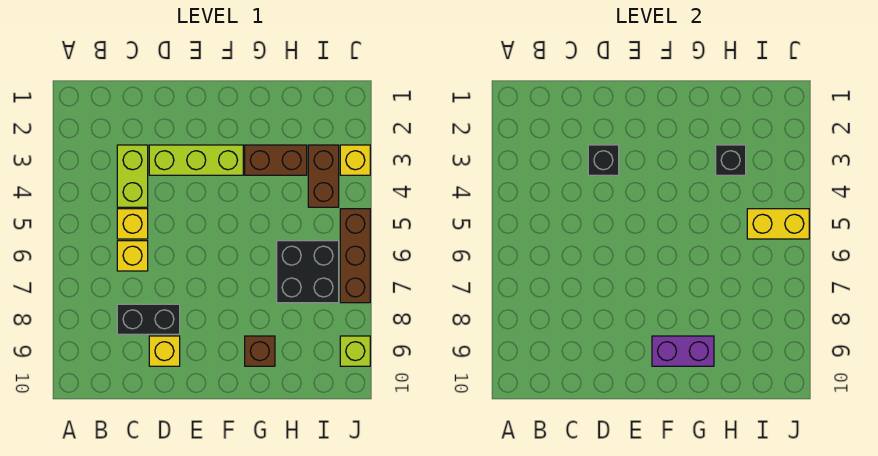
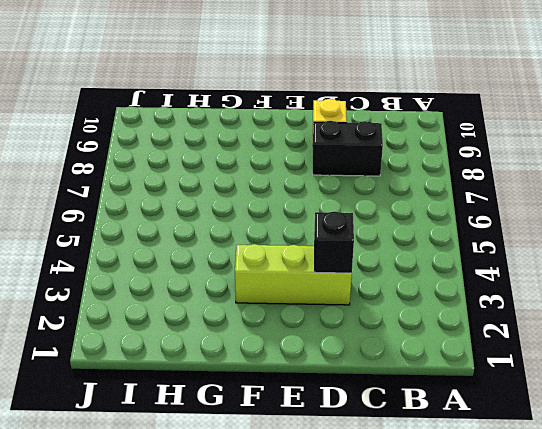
none -> lime 1x2 brick [117,145,148,207]
none -> yellow 1x1 brick [117,209,148,239]
none -> yellow 1x1 brick [117,241,148,271]

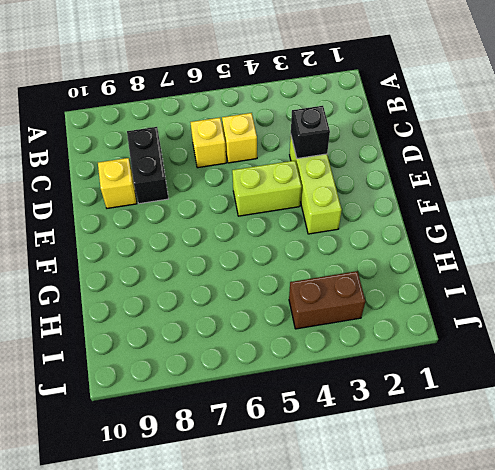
lime 1x2 brick [232,161,302,216] -> lime 1x2 brick moved to [117,145,148,207]
none -> brown 1x2 brick [245,145,307,175]
none -> brown 1x1 brick [245,336,275,366]
none -> black 2x2 brick [277,241,339,303]

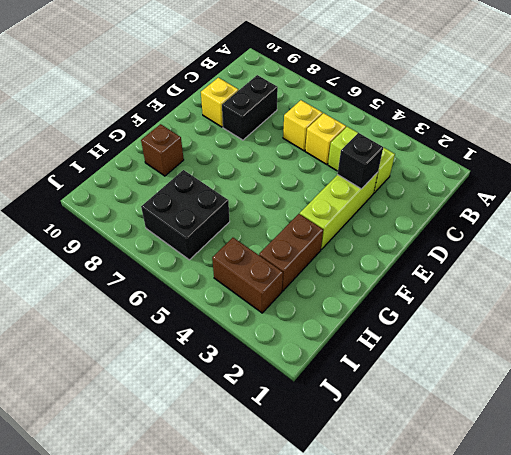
none -> yellow 1x1 brick [340,145,370,175]
none -> brown 1x3 brick [340,209,370,303]
none -> lime 1x1 brick [340,336,370,366]

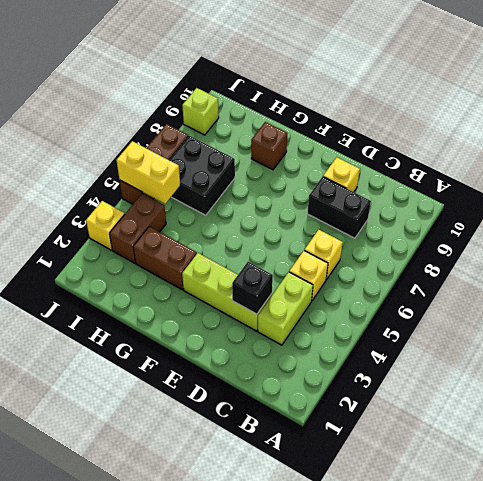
none -> purple 1x2 brick [652,336,714,366]
none -> black 1x1 brick [716,145,746,175]

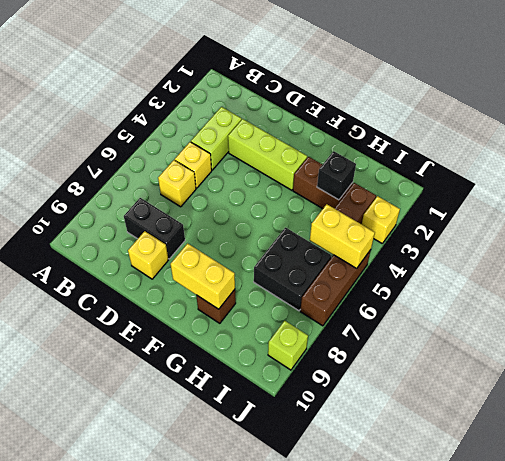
yellow 1x2 brick [170,243,235,309] -> purple 1x2 brick [652,336,714,366]
none -> black 1x1 brick [588,145,619,175]

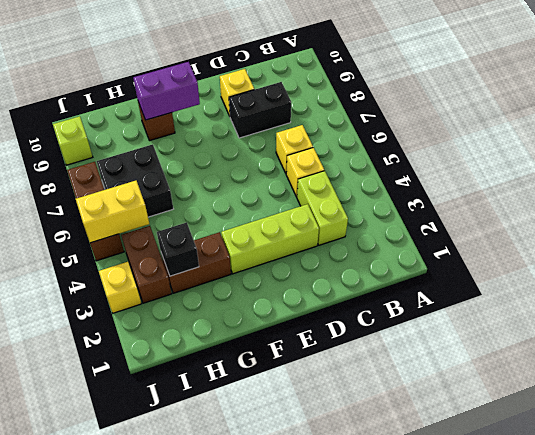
none -> black 1x1 brick [588,145,619,175]

